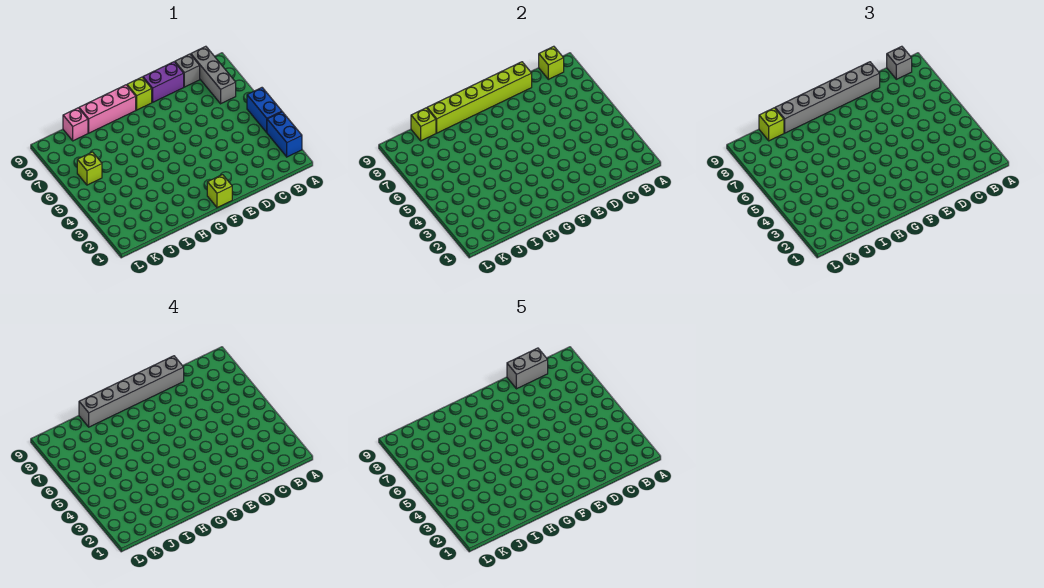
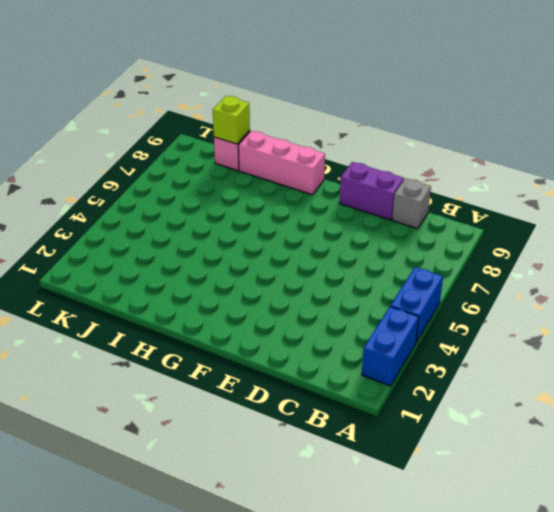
none -> grey 1x3 brick [191,46,236,104]
none -> lime 1x1 brick [207,175,232,208]
none -> lime 1x1 brick [127,77,152,110]

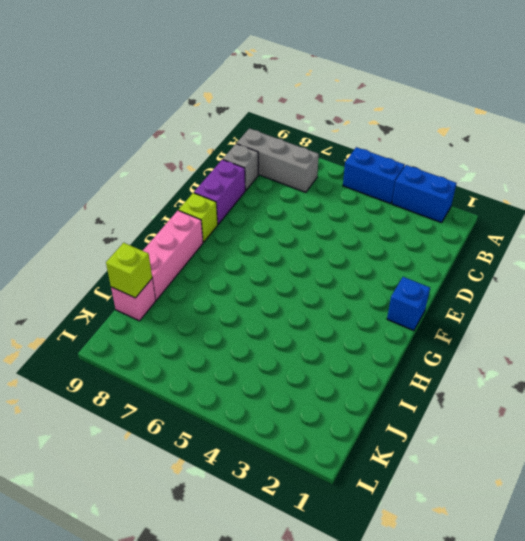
blue 1x1 brick [387,277,430,331] -> lime 1x1 brick [207,175,232,208]
none -> lime 1x1 brick [77,152,102,185]
none -> lime 1x1 brick [539,46,564,79]
none -> lime 1x6 brick [427,62,532,133]

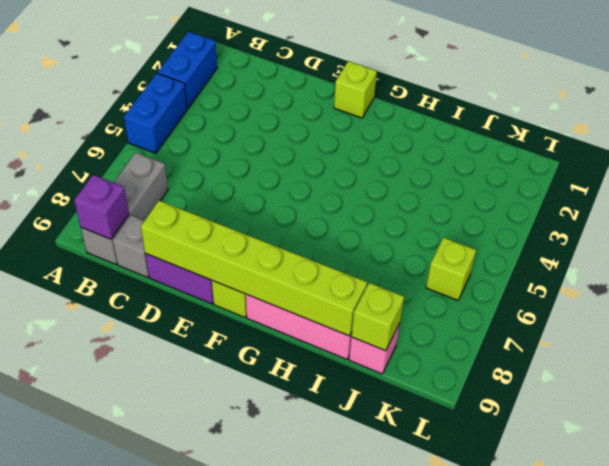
purple 1x1 brick [74,175,129,239] -> lime 1x1 brick [539,46,564,79]
none -> grey 1x1 brick [887,46,912,79]
none -> grey 1x6 brick [775,62,880,133]
none -> lime 1x1 brick [759,108,784,141]

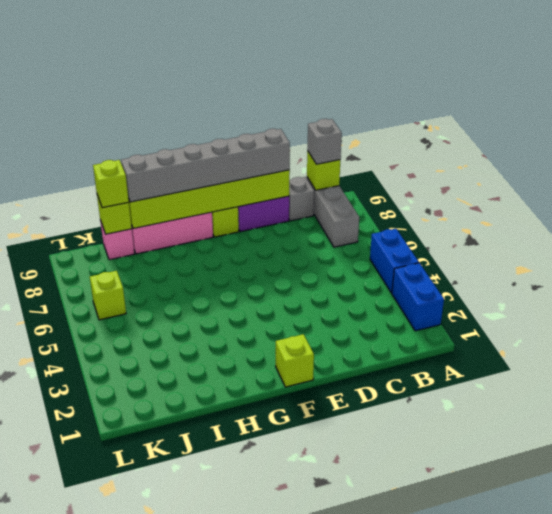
none -> grey 1x6 brick [79,356,184,427]
none -> grey 1x2 brick [507,348,548,389]

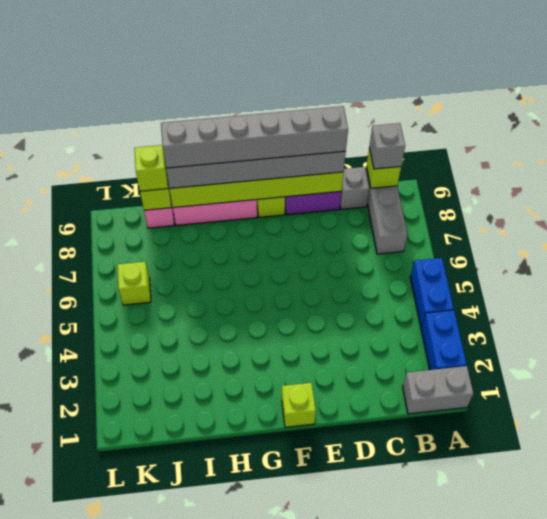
grey 1x2 brick [403,366,473,414] -> grey 1x2 brick moved to [507,348,548,389]

